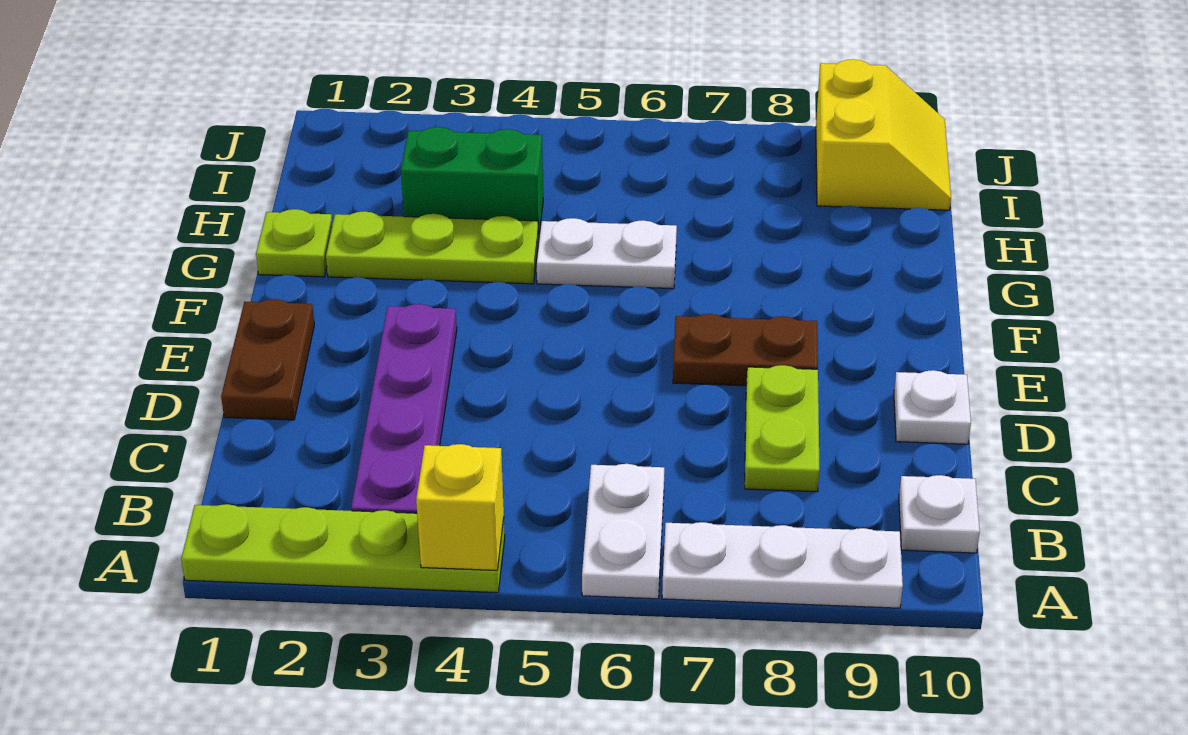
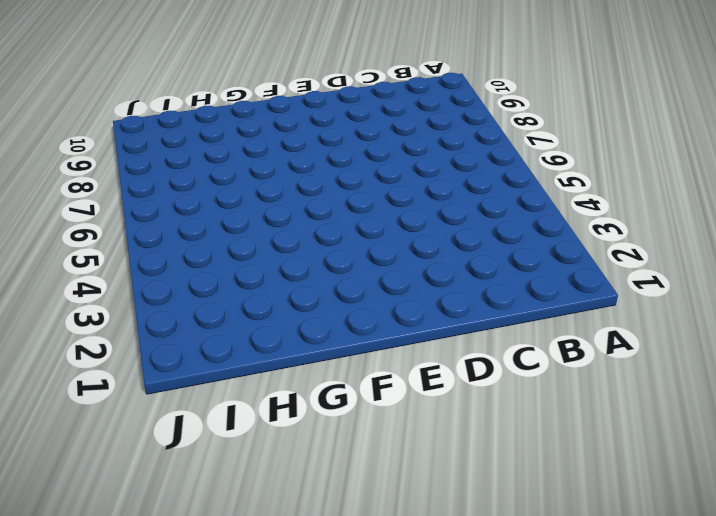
none -> lime 1x4 plate [181,504,505,593]
none -> white 1x2 plate [582,464,664,599]
none -> white 1x3 plate [662,522,903,608]

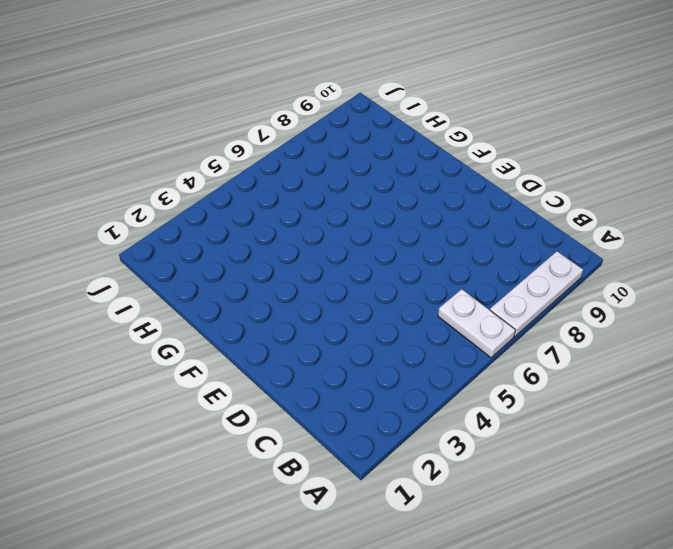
none -> lime 1x4 plate [181,504,505,593]
none -> purple 1x4 plate [351,304,457,513]
none -> white 1x1 plate [899,475,980,553]

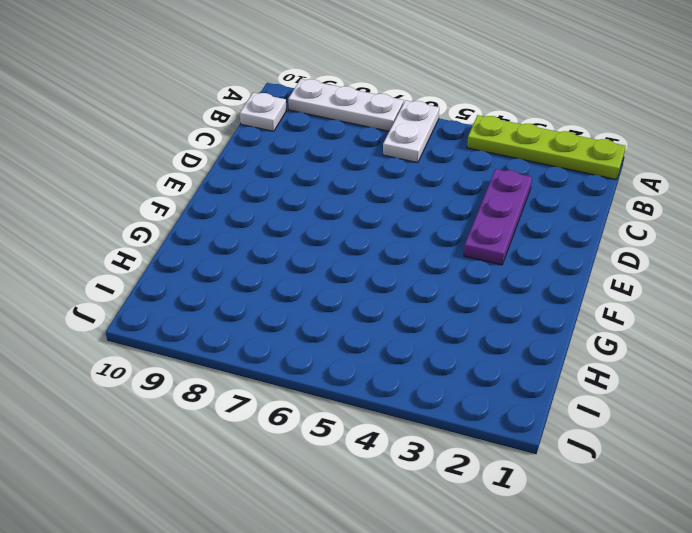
purple 1x3 plate [464,169,532,265] -> purple 1x4 plate [351,304,457,513]
none -> lime 1x2 plate [745,365,819,492]
none -> brown 1x2 plate [221,299,314,420]
none -> white 1x1 plate [894,370,971,444]

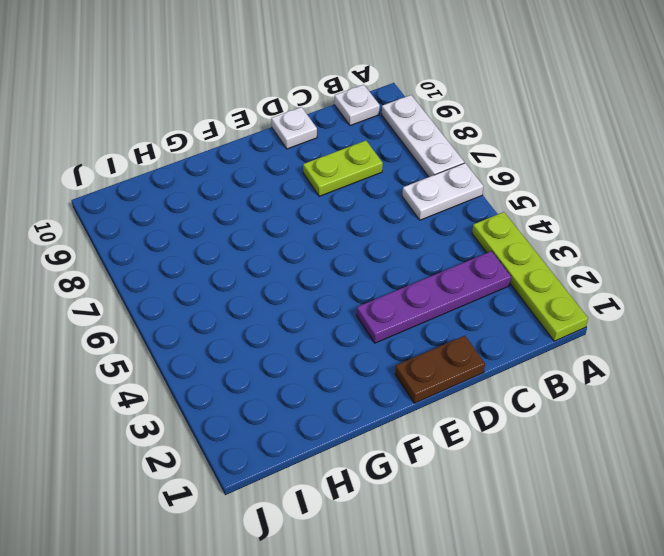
none -> brown 1x2 plate [673,314,818,386]
none -> lime 1x1 plate [256,209,332,277]
none -> lime 1x3 plate [326,211,539,284]

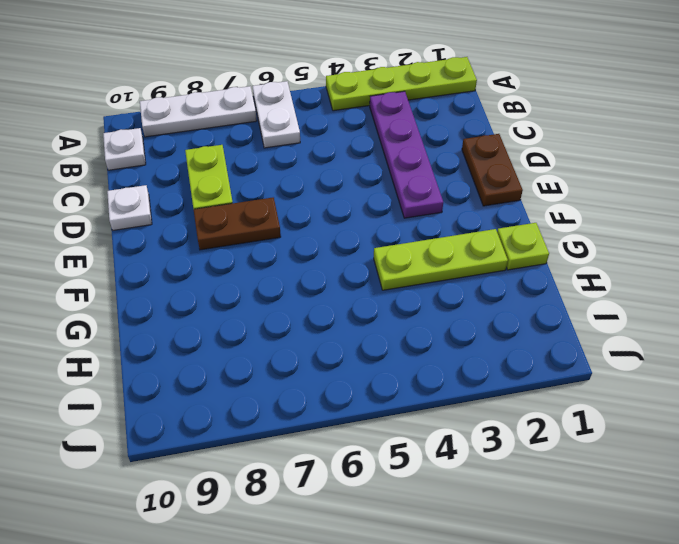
none -> white 1x2 plate [537,218,677,289]
none -> green 1x2 brick [401,127,543,238]
none -> yellow 2x2 slope [816,59,951,210]

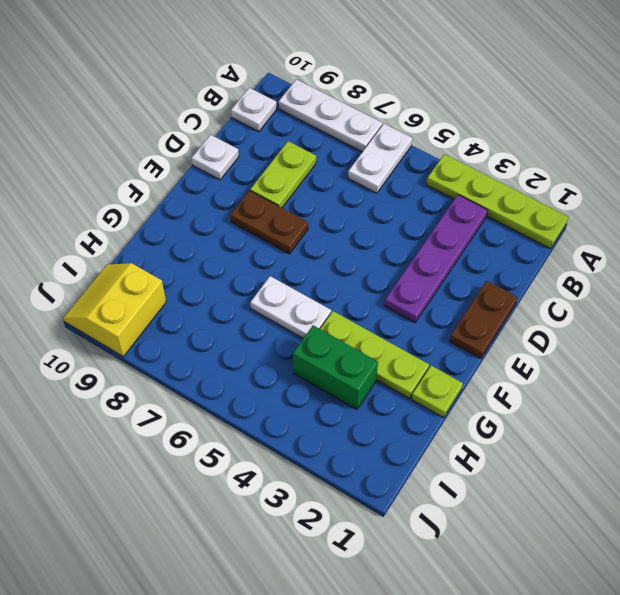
none -> yellow 1x1 brick [416,444,504,570]

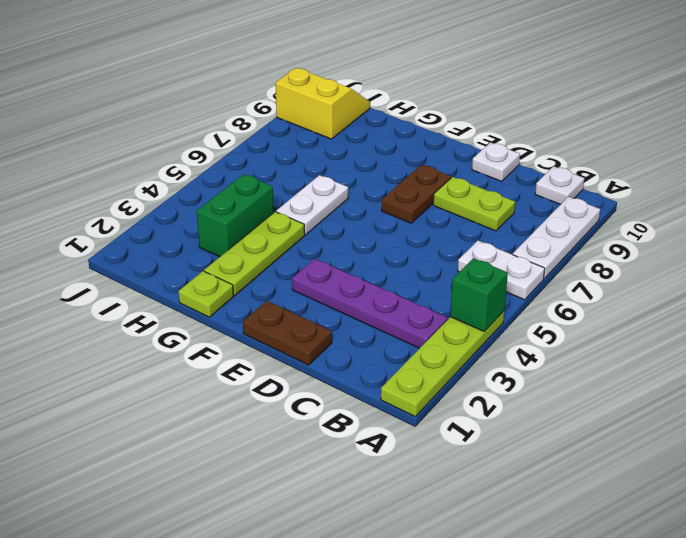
green 1x1 brick [450,258,508,332] -> yellow 1x1 brick [416,444,504,570]

